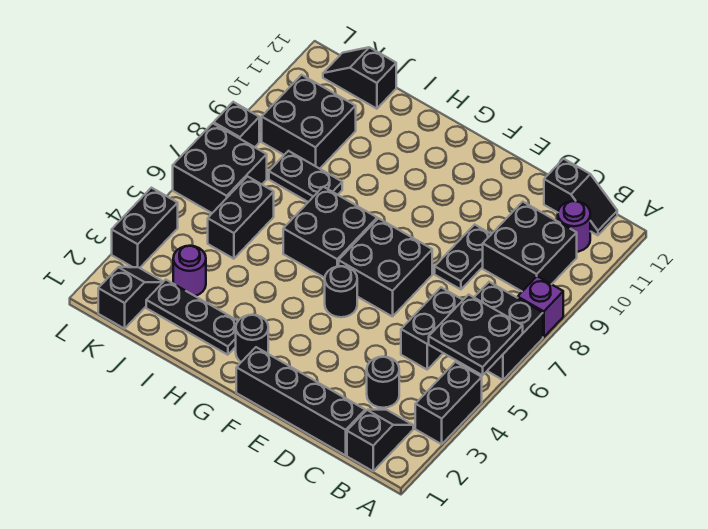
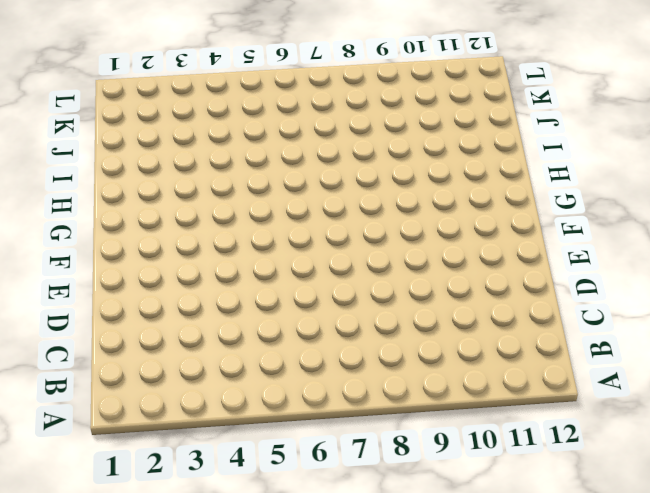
none -> black 1x2 brick [415,362,482,444]
none -> black 2x2 brick [474,282,543,380]
none -> purple 1x1 brick [518,276,563,337]

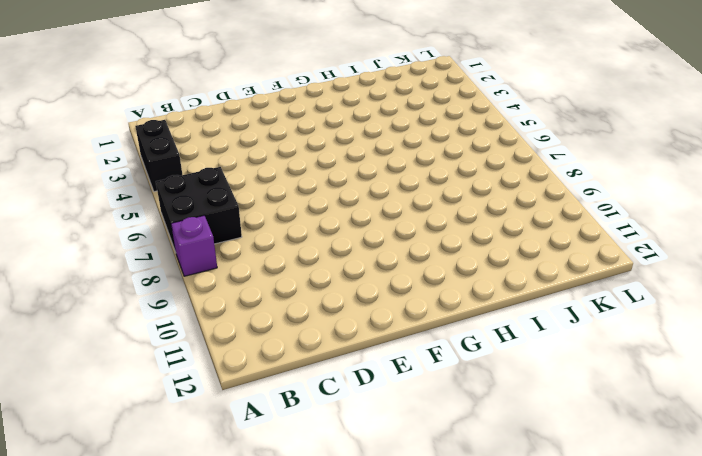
none -> black 1x2 slope [347,410,413,471]
none -> black 2x2 brick [483,202,577,291]
none -> purple 1x1 round brick [558,201,590,252]

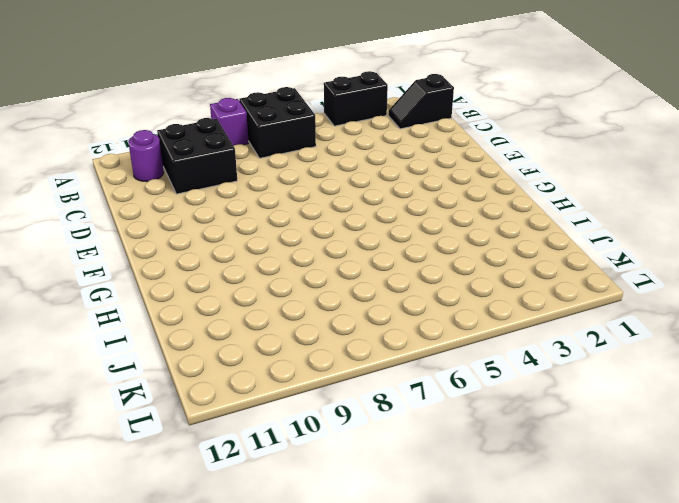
none -> black 1x2 slope [544,159,617,235]
none -> black 1x4 brick [236,347,365,455]
none -> black 1x1 round brick [367,357,399,408]

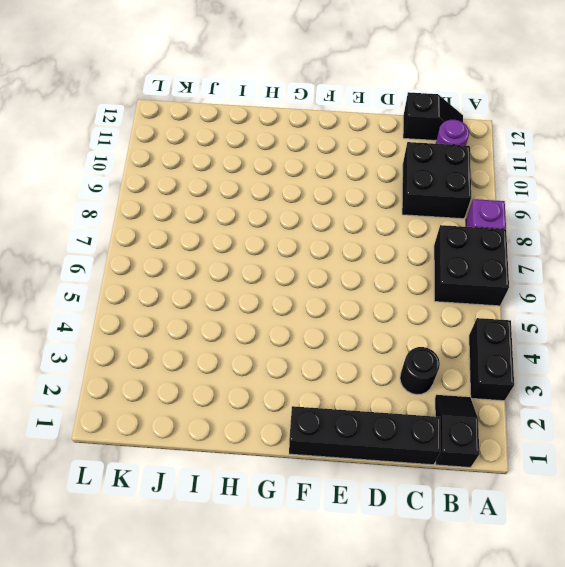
none -> black 1x2 brick [401,288,463,369]
none -> black 1x2 plate [435,225,491,289]
none -> black 2x2 brick [339,218,432,317]

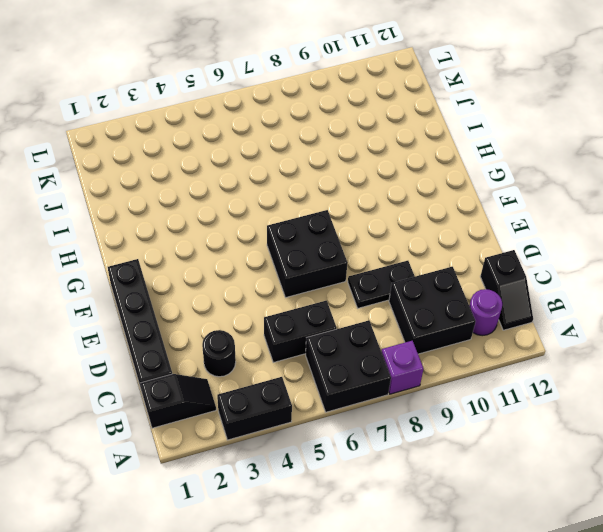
none -> black 1x1 round brick [325,266,357,317]
none -> black 1x1 round brick [236,315,268,362]
none -> black 2x2 brick [283,187,377,278]

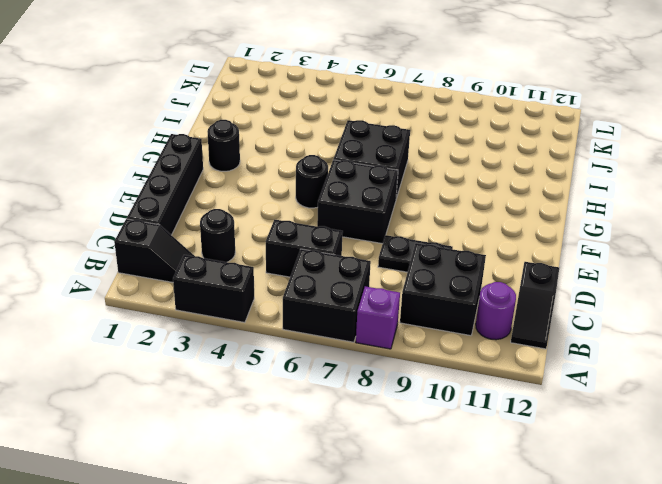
none -> black 1x3 plate [146,280,238,355]
none -> black 1x2 plate [269,151,342,202]
none -> purple 1x1 round brick [173,246,206,296]

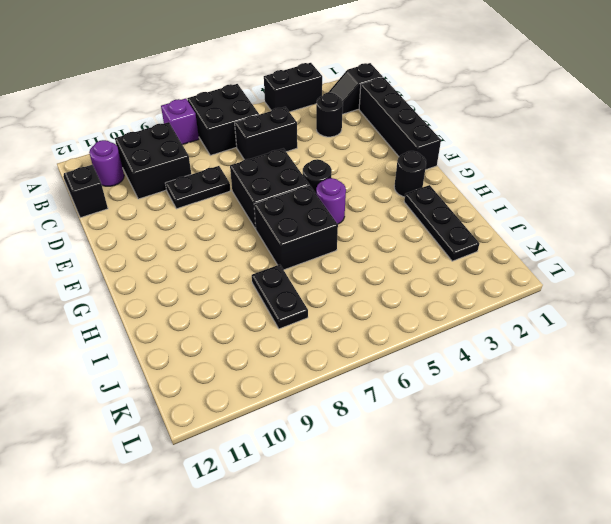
purple 1x1 round brick [316,178,346,224] -> purple 1x1 round brick moved to [173,246,206,296]
none -> black 1x2 brick [208,176,274,259]
none -> black 2x2 brick [262,75,356,169]
none -> black 1x2 slope [323,47,396,109]

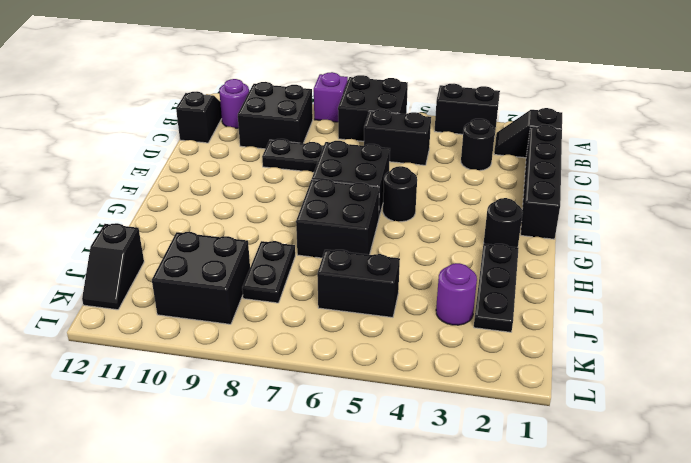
none -> black 1x2 slope [98,267,163,329]
none -> black 2x2 brick [173,123,267,213]
none -> black 1x2 brick [112,188,178,268]

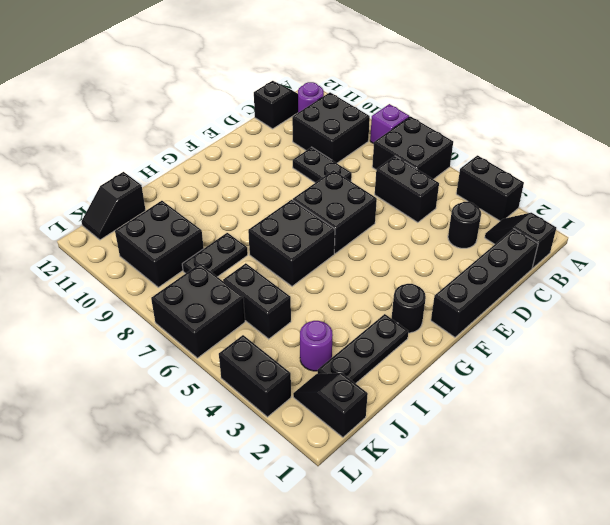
none -> black 1x1 round brick [325,266,357,317]
none -> black 1x1 brick [214,102,259,147]
none -> black 2x2 plate [429,295,523,375]

